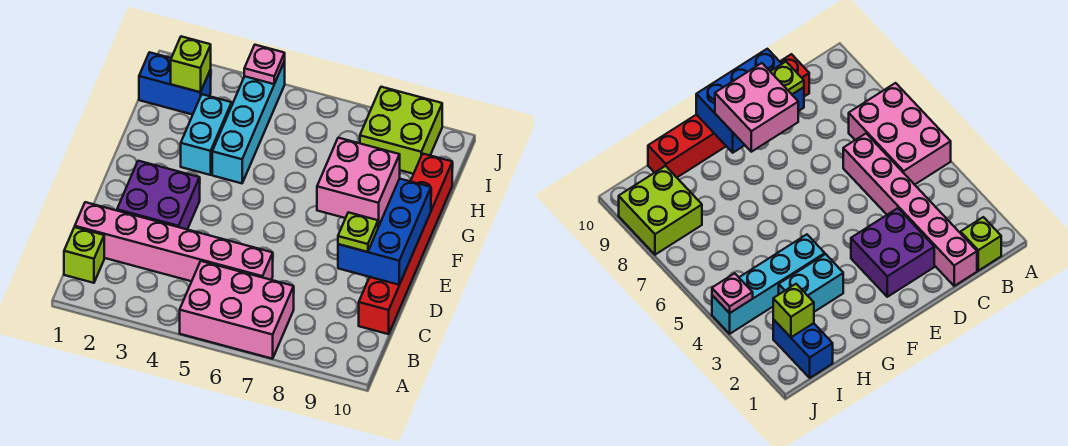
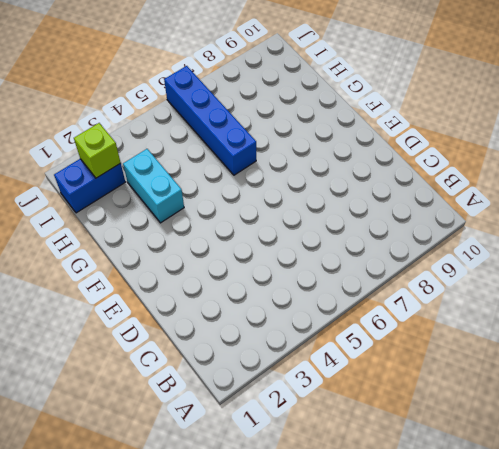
blue 1x4 brick [164,66,256,175] -> none
none -> pink 2x3 brick [180,261,294,359]
none -> lime 1x1 brick [64,227,104,283]
none -> pink 1x6 brick [75,202,273,281]

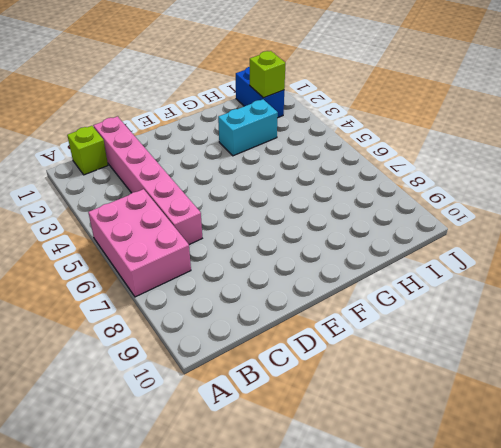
none -> red 1x6 brick [359,154,452,334]
none -> purple 2x2 brick [117,161,200,229]
none -> cyan 1x4 brick [212,61,285,183]

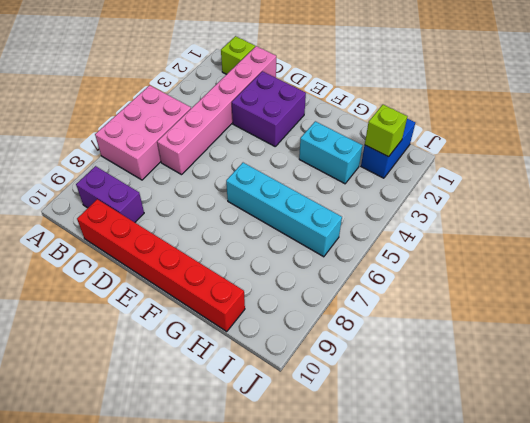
purple 1x2 brick [76,166,144,222] -> none
cyan 1x4 brick [226,163,342,257] -> cyan 1x4 brick moved to [212,61,285,183]
none -> lime 2x2 brick [360,87,442,174]
none -> blue 2x3 brick [338,179,431,285]
none -> pink 1x1 plate [244,45,285,84]

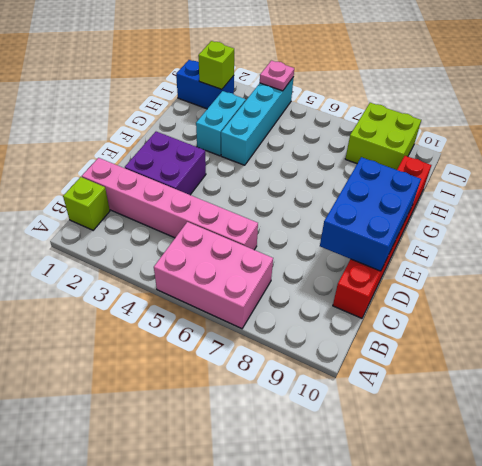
none -> lime 1x1 plate [338,212,378,252]
none -> pink 2x2 brick [317,138,400,227]

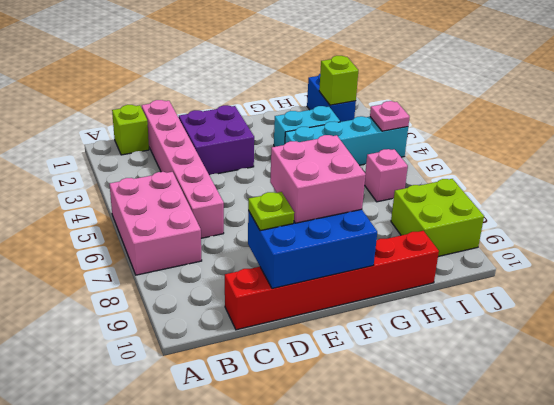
pink 1x1 brick [365,149,408,202] -> none

